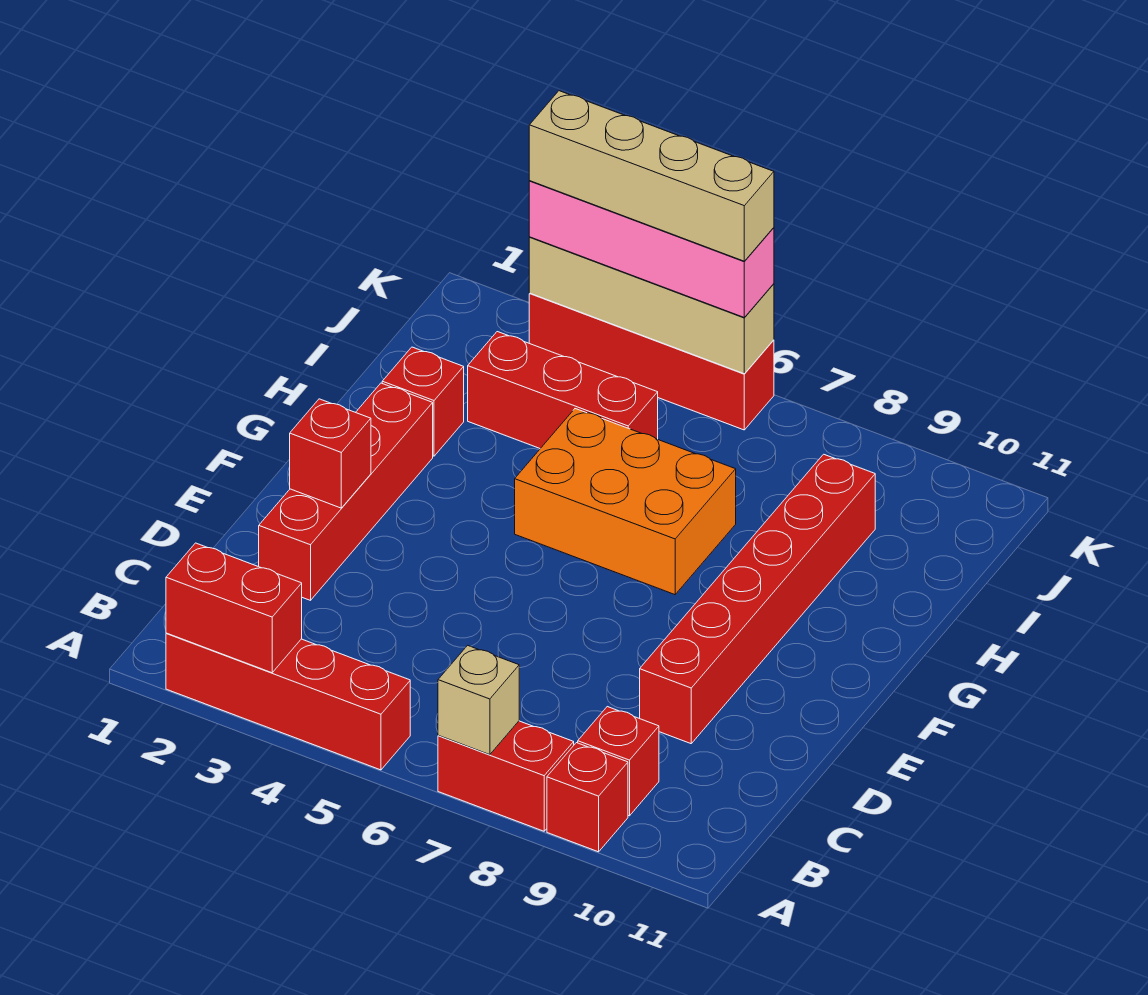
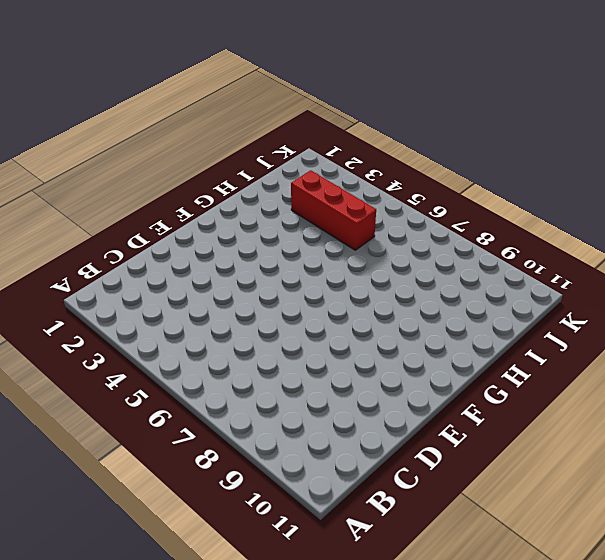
none -> red 1x4 brick [166,633,410,770]
none -> red 1x2 brick [438,721,574,831]
none -> red 1x1 brick [547,743,628,852]

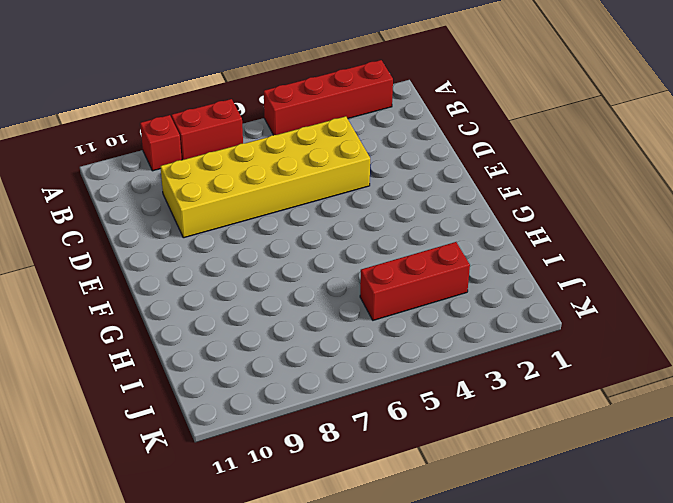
yellow 2x6 brick [161,116,370,238] -> red 1x6 brick [640,454,875,744]
none -> red 1x1 brick [578,707,659,816]
none -> red 1x4 brick [259,383,433,600]
none -> orange 2x3 brick [515,409,736,595]

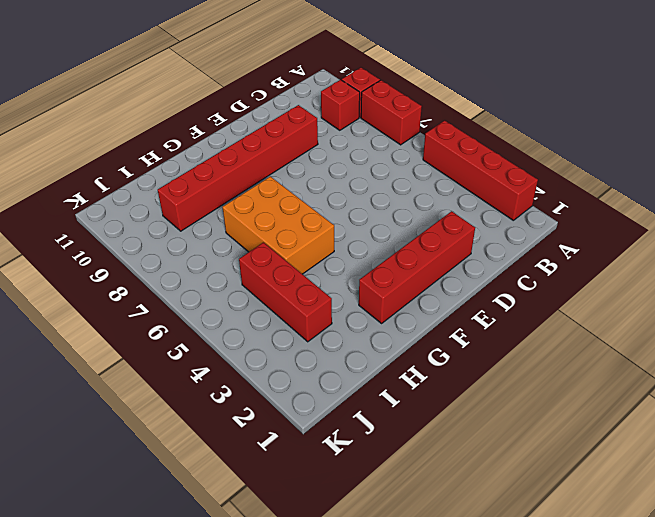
none -> red 1x1 brick [382,347,464,456]
none -> red 1x4 brick [529,293,774,430]
none -> red 1x2 brick [166,543,302,673]

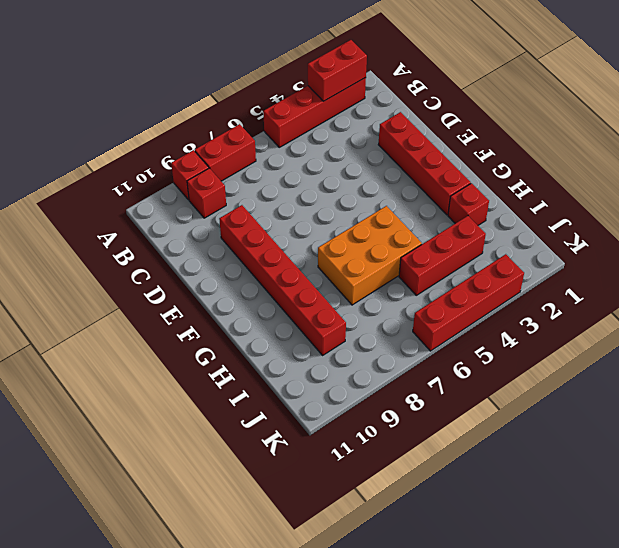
none -> tan 1x1 brick [438,645,519,755]
none -> red 1x1 brick [290,399,371,508]
none -> tan 1x4 brick [529,237,774,374]

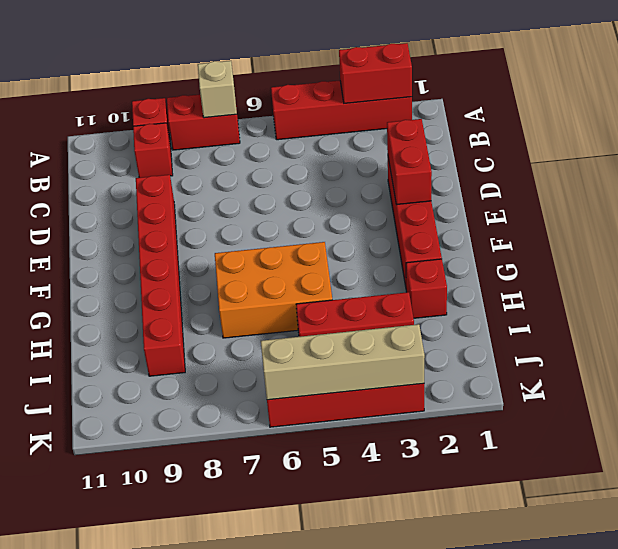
red 1x2 brick [387,119,432,205] -> red 1x1 brick [290,399,371,508]
none -> pink 1x4 brick [529,181,774,318]
none -> tan 1x4 brick [529,91,774,261]

